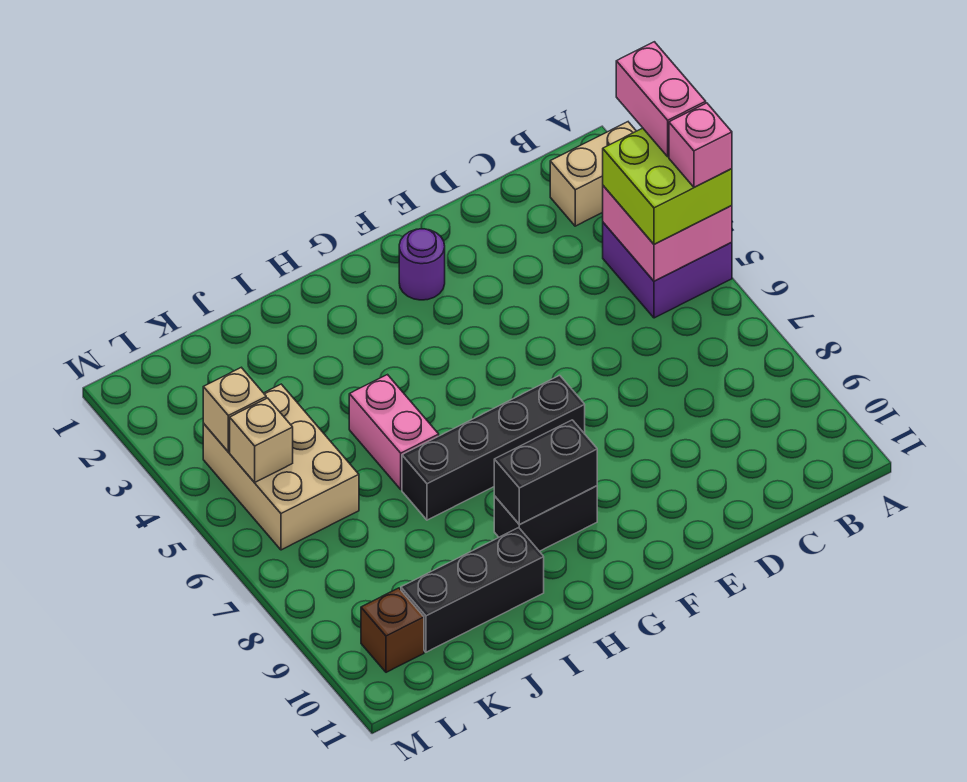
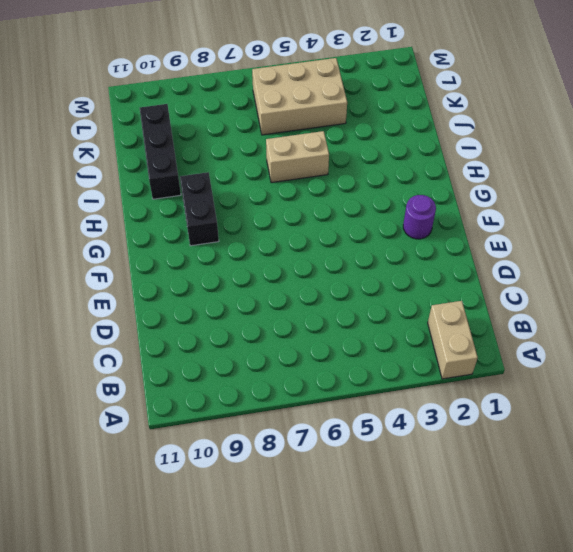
tan 1x2 brick [266,131,329,183] -> pink 1x2 brick [349,375,439,489]
none -> purple 2x2 brick [603,223,732,318]
none -> black 1x4 brick [402,375,585,520]
none -> brown 1x1 brick [361,588,424,672]

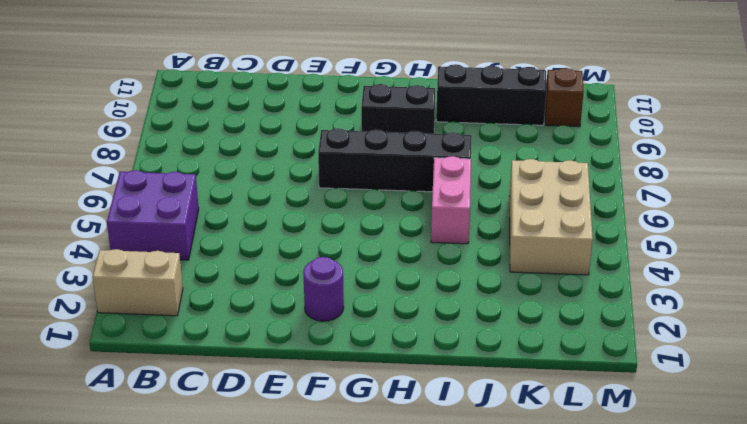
none -> pink 2x2 brick [603,186,732,281]
none -> black 1x2 brick [494,420,597,525]
none -> tan 1x1 brick [203,368,266,452]

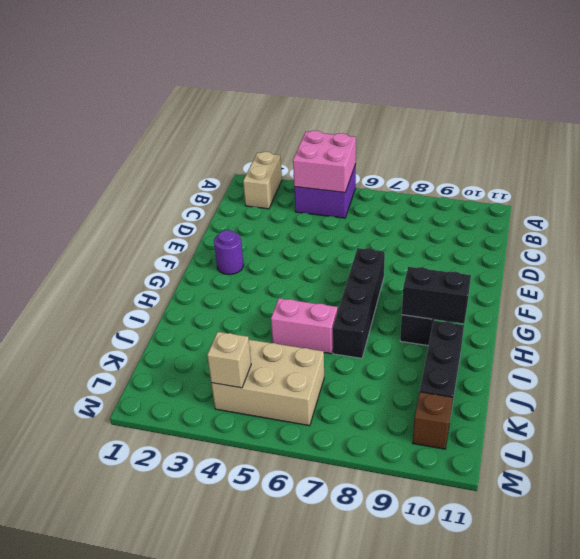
black 1x2 brick [402,267,471,324] -> black 1x2 brick turned to [494,420,597,525]
none -> tan 1x1 brick [230,398,293,482]
none -> lime 2x2 brick [603,128,732,244]
none -> pink 1x2 brick [616,42,706,157]

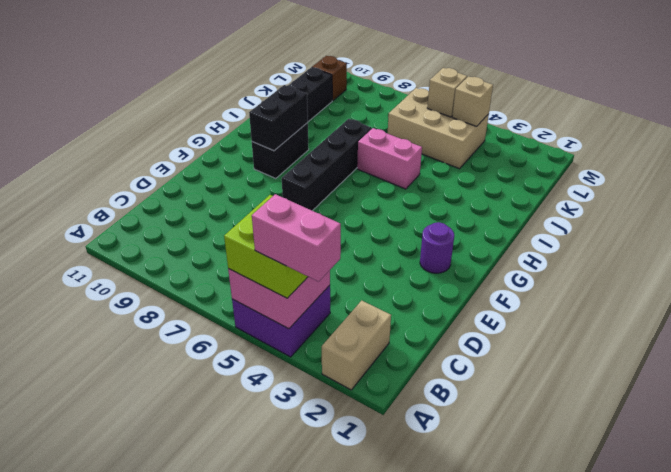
none -> pink 1x1 brick [669,103,732,187]

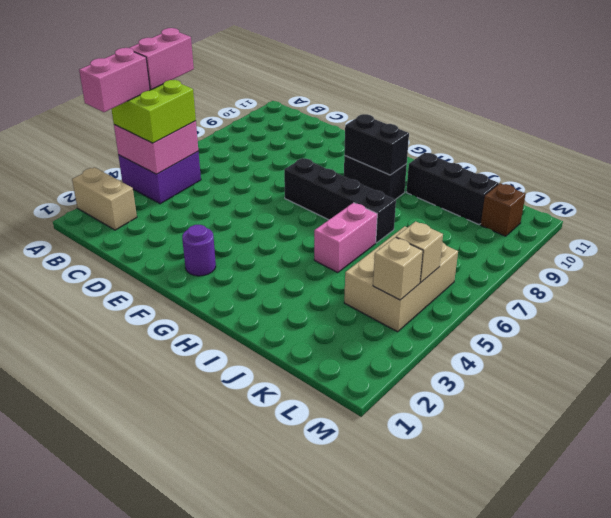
pink 1x2 brick [130,28,194,90] -> pink 1x1 brick [669,103,732,187]

